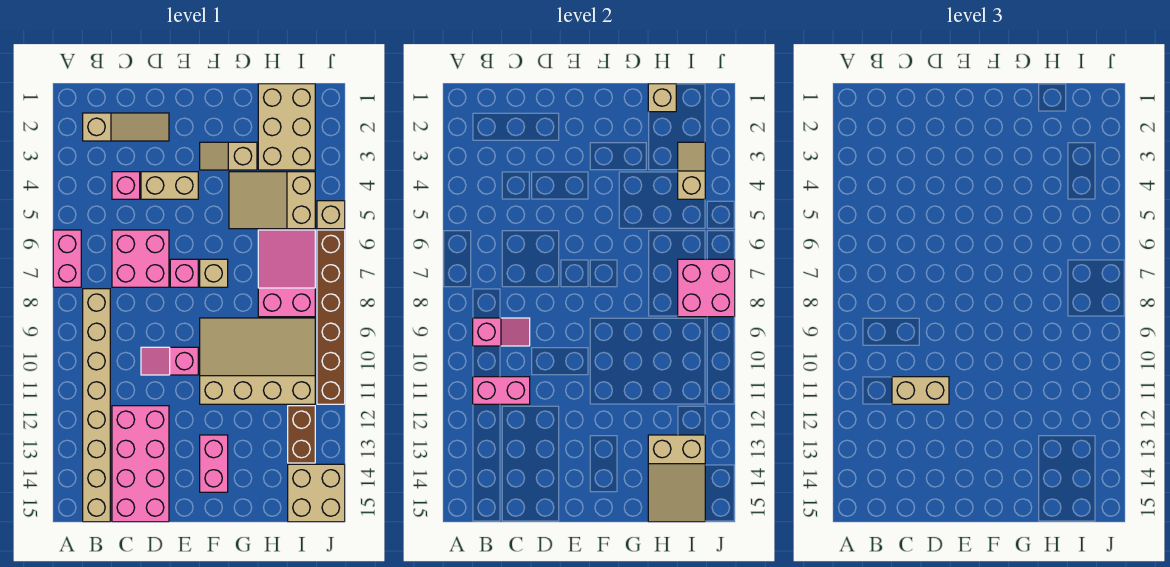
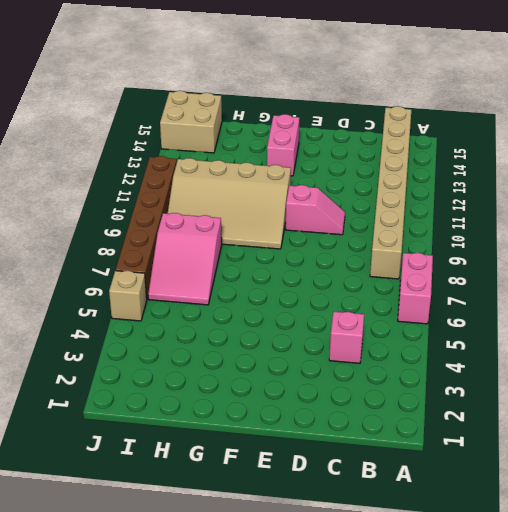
none -> tan 1x3 slope [83,113,169,141]
none -> pink 2x2 brick [112,230,169,287]
none -> pink 2x4 brick [112,406,169,522]

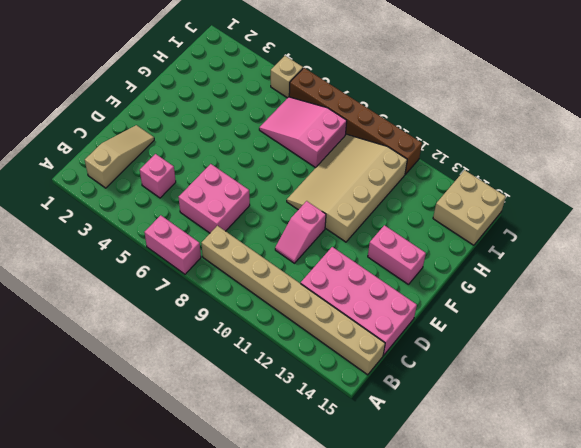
none -> tan 1x2 brick [141,172,198,199]
none -> pink 1x1 brick [170,259,198,287]
none -> tan 1x2 slope [200,142,257,170]

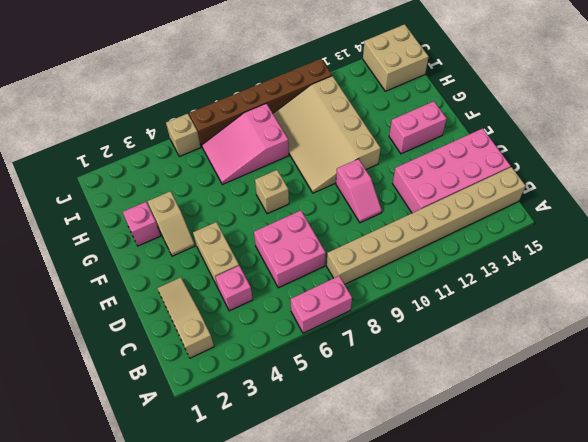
pink 1x1 brick [123,202,161,246] -> pink 1x1 brick moved to [170,259,198,287]
none -> tan 2x3 slope [229,172,315,229]
none -> tan 2x3 brick [258,84,315,170]
none -> brown 1x2 brick [288,406,315,463]

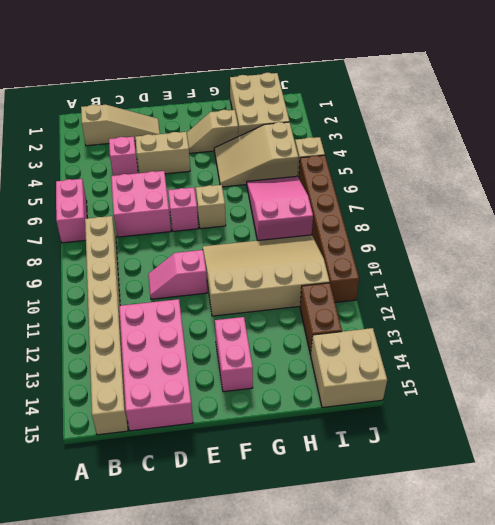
none -> pink 1x2 slope [473,318,530,346]
none -> pink 1x2 brick [473,377,530,404]
none -> tan 1x1 brick [648,84,676,112]

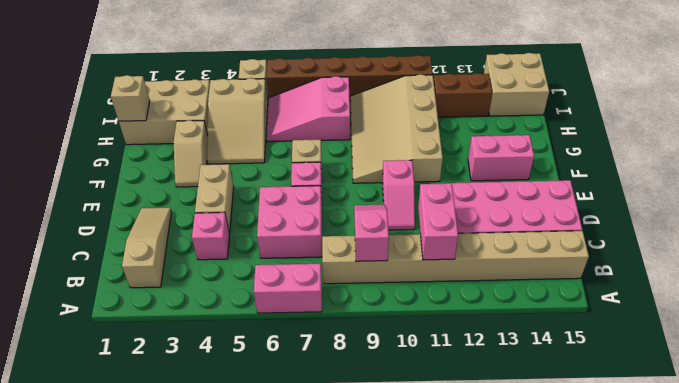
none -> tan 2x3 slope [648,435,705,522]
none -> tan 1x2 slope [678,142,705,199]
none -> pink 2x2 brick [678,259,735,317]

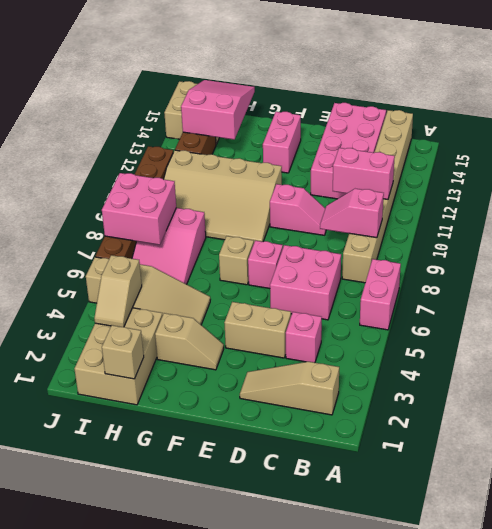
pink 2x3 slope [181,80,255,140] -> tan 2x3 slope [648,435,705,522]
none -> tan 1x2 brick [892,377,949,404]

